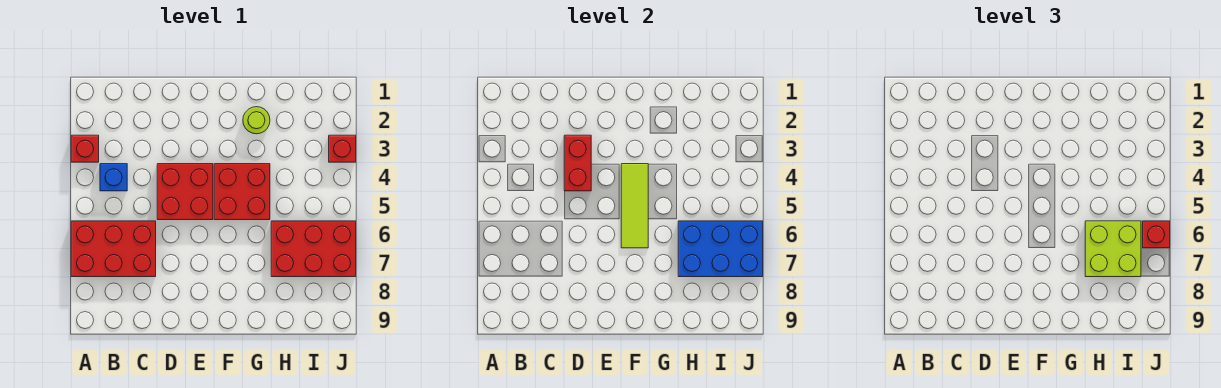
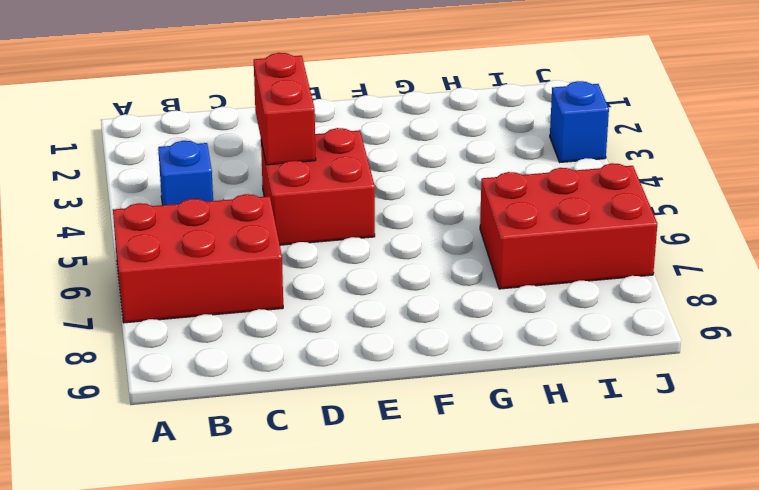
blue 1x1 brick [550,81,609,162] -> red 1x1 brick [329,135,356,162]
none -> red 1x1 brick [71,135,99,162]
none -> red 2x2 brick [214,164,270,220]
none -> lime 1x1 round brick [243,107,270,134]

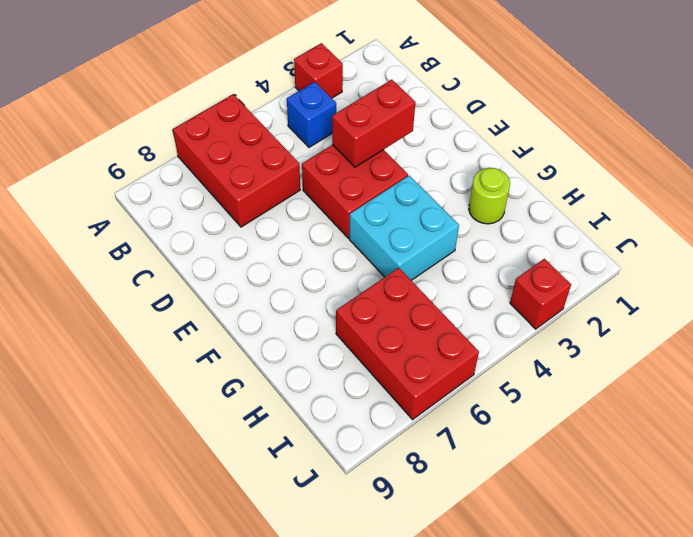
cyan 2x2 brick [349,176,459,280] -> red 2x2 brick [214,164,270,220]
none -> lime 1x3 tile [621,164,648,248]
none -> blue 2x3 brick [678,221,763,277]
none -> lime 2x2 brick [1085,221,1141,277]

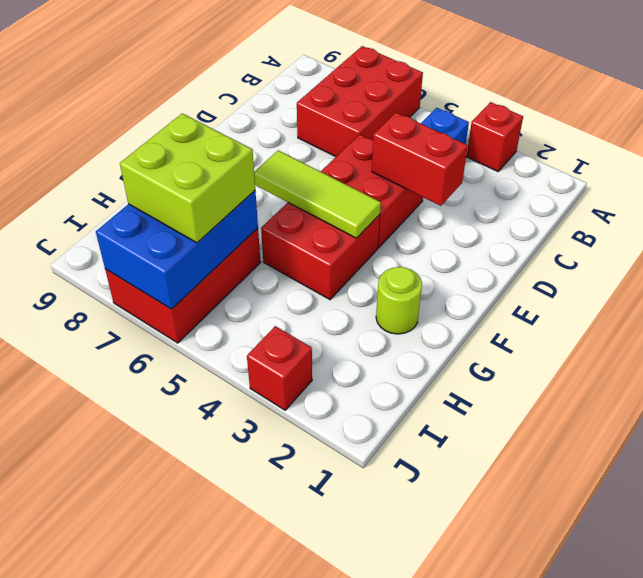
none -> red 1x1 brick [1143,221,1170,248]

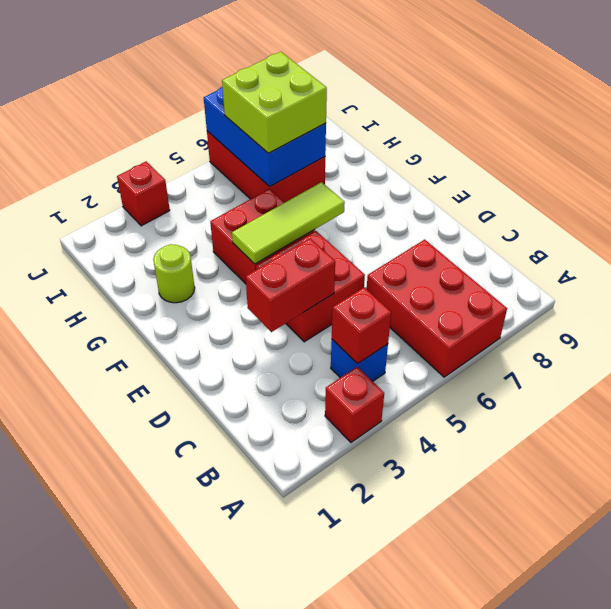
red 1x1 brick [332,288,391,364] -> red 1x1 brick moved to [1143,221,1170,248]

